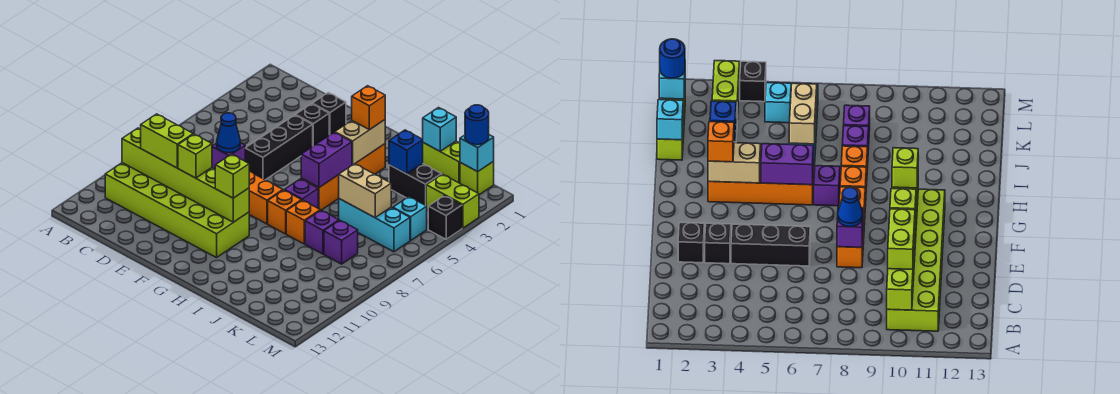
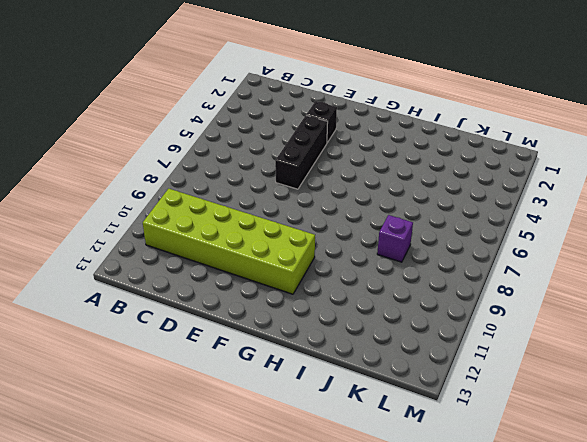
none -> black 1x1 brick [312,93,346,135]
none -> orange 1x3 brick [249,172,283,224]
none -> orange 1x4 brick [301,144,385,210]
none -> purple 1x1 brick [285,179,318,208]

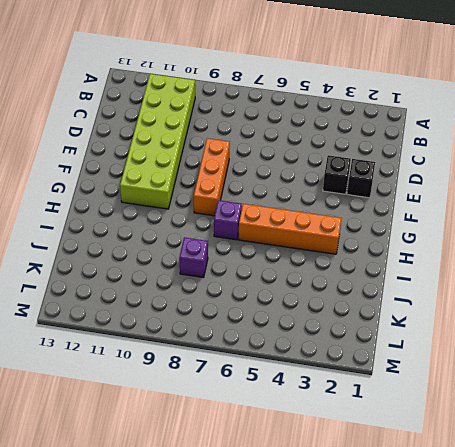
none -> black 1x3 brick [245,115,313,180]
none -> orange 1x1 brick [268,190,302,234]
none -> orange 1x1 brick [286,200,320,244]
none -> lime 1x2 brick [423,141,460,183]

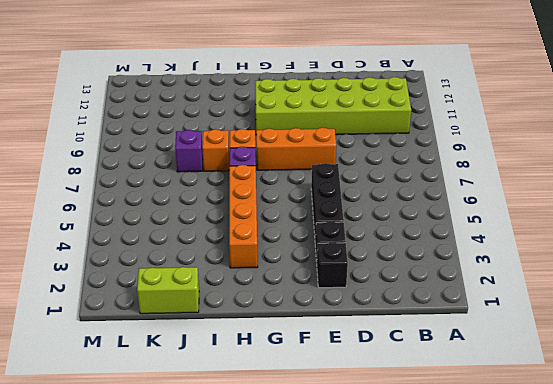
none -> black 1x2 brick [389,164,442,205]
none -> cyan 1x3 brick [339,199,410,252]
none -> purple 1x1 brick [324,220,358,264]
none -> lime 1x1 brick [460,161,494,195]

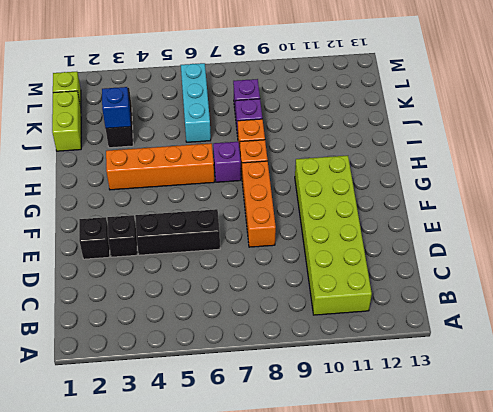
none -> lime 1x2 brick [426,174,479,228]
none -> cyan 1x1 brick [393,197,427,240]
none -> black 1x1 brick [428,196,462,239]
none -> lime 1x6 brick [122,128,249,222]

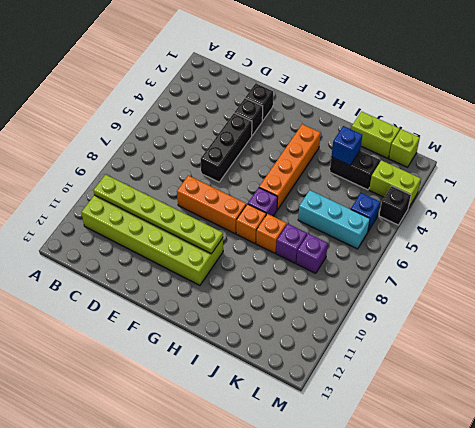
lime 1x6 plate [93,175,223,254] -> lime 1x6 brick [122,128,249,222]
blue 1x1 brick [351,193,380,231] -> cyan 1x1 brick [393,197,427,240]
none -> purple 1x1 brick [212,143,245,169]
none -> tan 1x2 brick [335,120,385,165]
none -> purple 1x2 brick [301,132,352,187]
none -> cyan 1x1 brick [423,108,456,151]

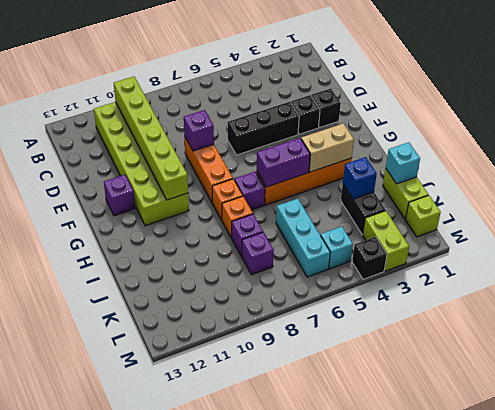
purple 1x1 brick [104,175,135,216] -> none
none -> tan 1x2 brick [339,164,391,218]
none -> cyan 1x1 brick [460,135,494,172]
none -> lime 1x2 brick [141,114,193,168]
none -> blue 1x1 cone [217,113,240,153]

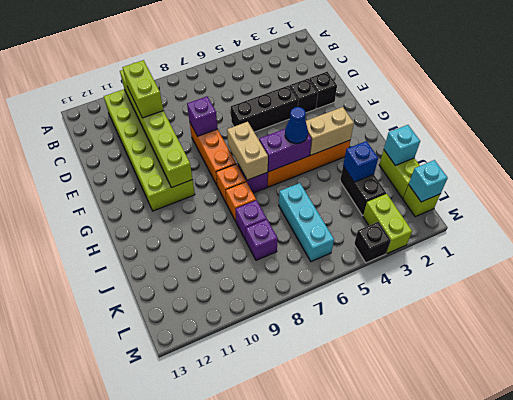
tan 1x2 brick [227,122,268,180] -> tan 1x2 brick moved to [339,164,391,218]
blue 1x1 cone [285,107,308,144] -> blue 1x1 cone moved to [217,113,240,153]
none -> cyan 1x1 brick [393,197,427,240]
none -> lime 1x1 brick [178,134,212,178]
none -> lime 1x1 brick [215,154,249,198]
none -> orange 1x1 brick [352,86,385,130]

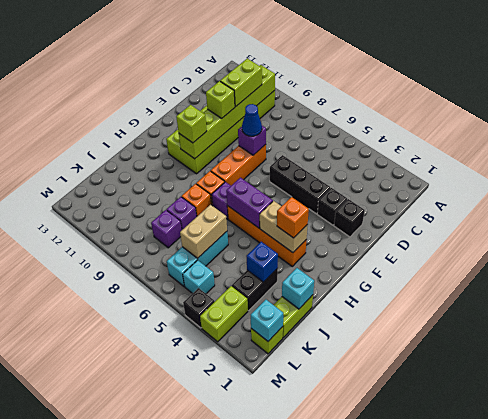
none -> blue 1x1 round brick [465,105,489,145]

